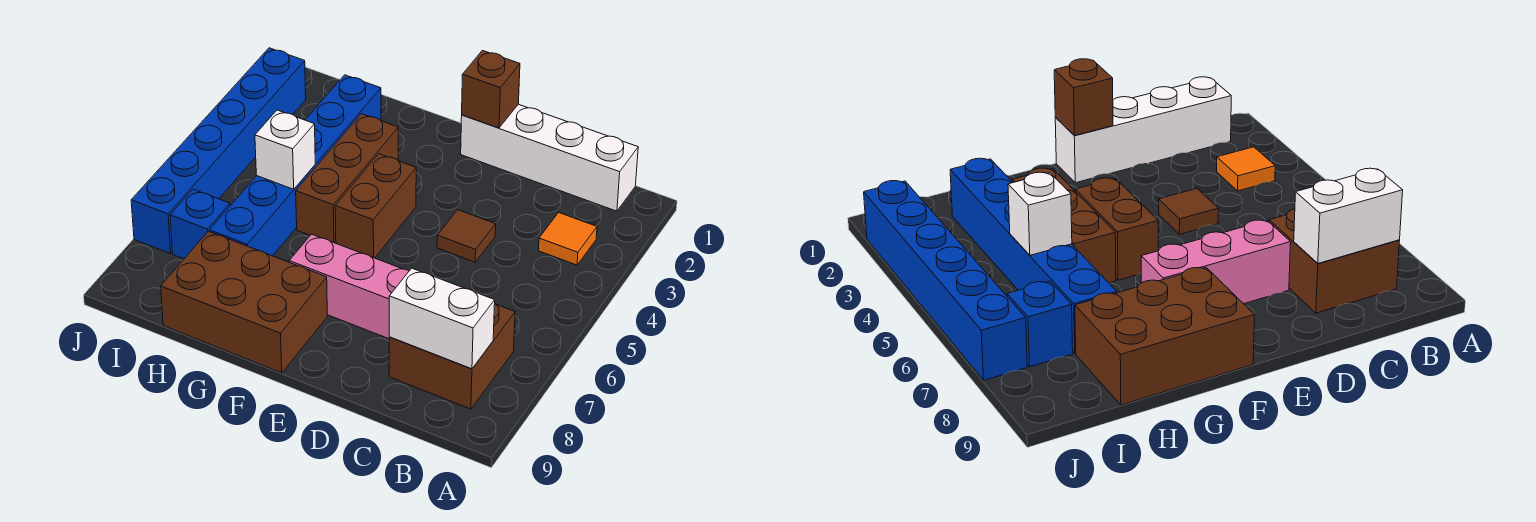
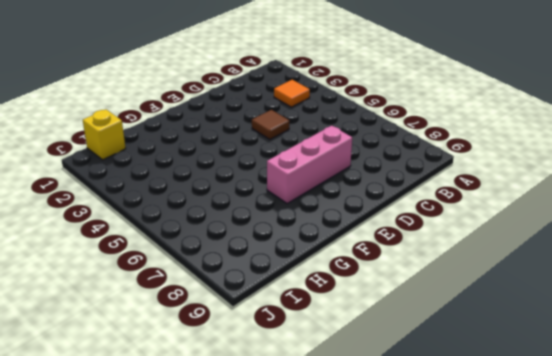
yellow 1x1 brick [83,109,126,160] -> none
none -> white 1x4 brick [461,104,638,211]
none -> brown 2x2 brick [389,304,515,409]
none -> brown 1x2 brick [335,154,416,258]

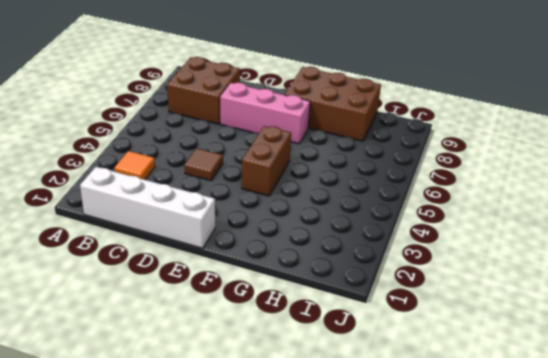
none -> brown 1x3 brick [296,114,398,243]
none -> blue 1x6 brick [209,75,381,256]
none -> blue 1x1 brick [170,189,230,259]

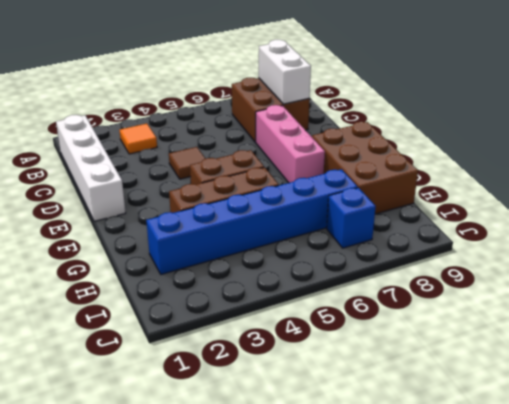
none -> blue 1x6 brick [131,48,306,254]
none -> brown 1x1 brick [462,51,520,128]
none -> white 1x1 brick [255,110,315,189]

